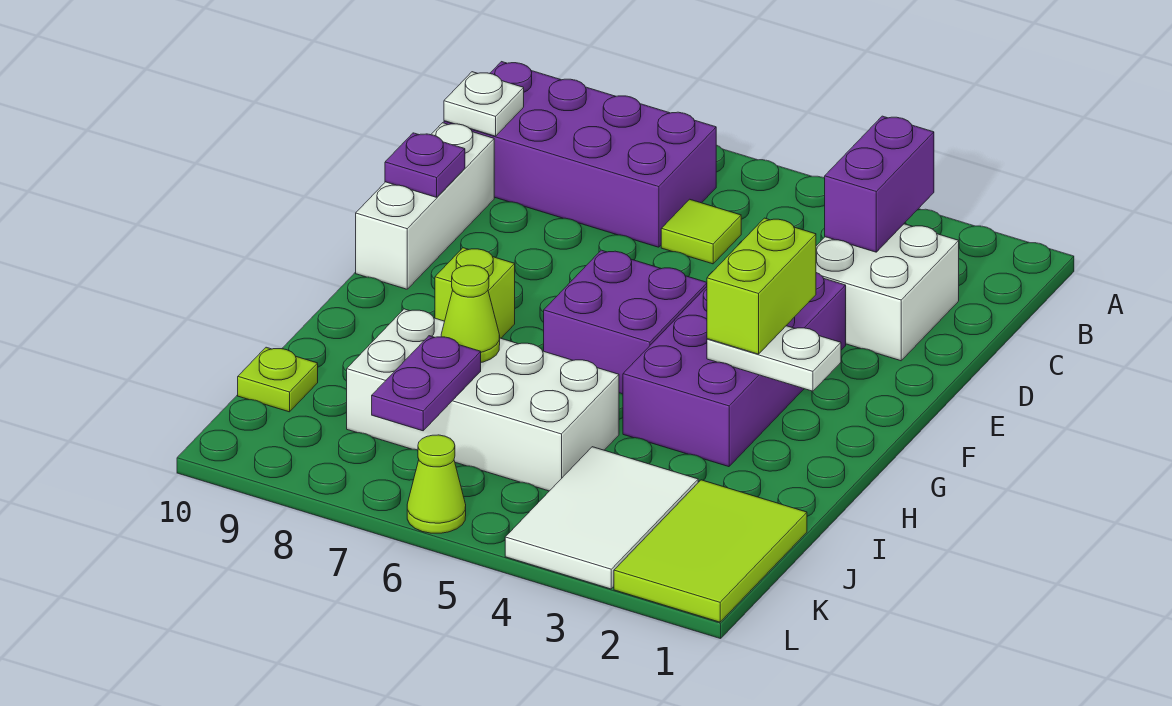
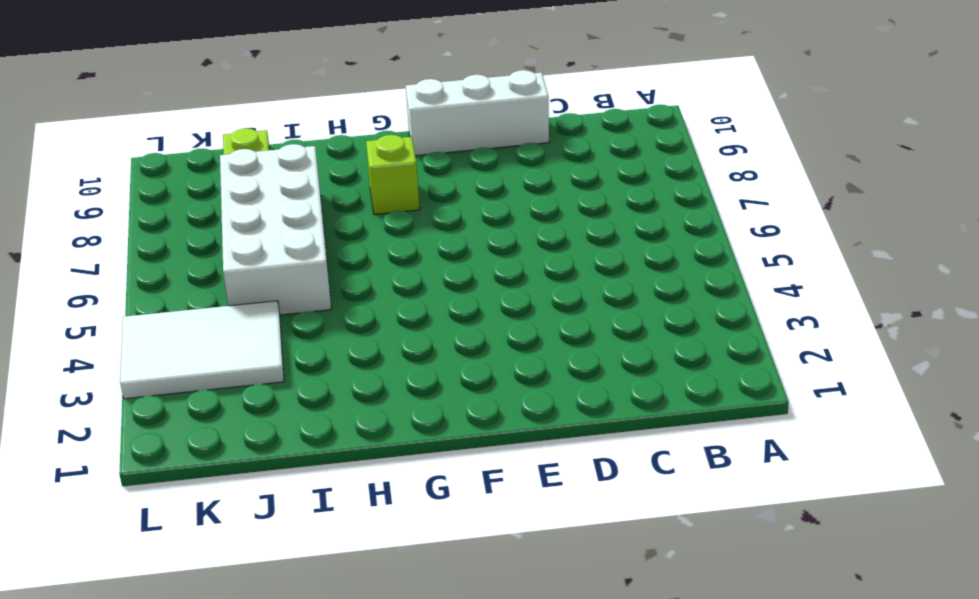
none -> purple 2x4 brick [444,62,716,247]
none -> white 2x2 brick [816,224,959,361]
none -> lime 1x1 tile [661,199,741,264]

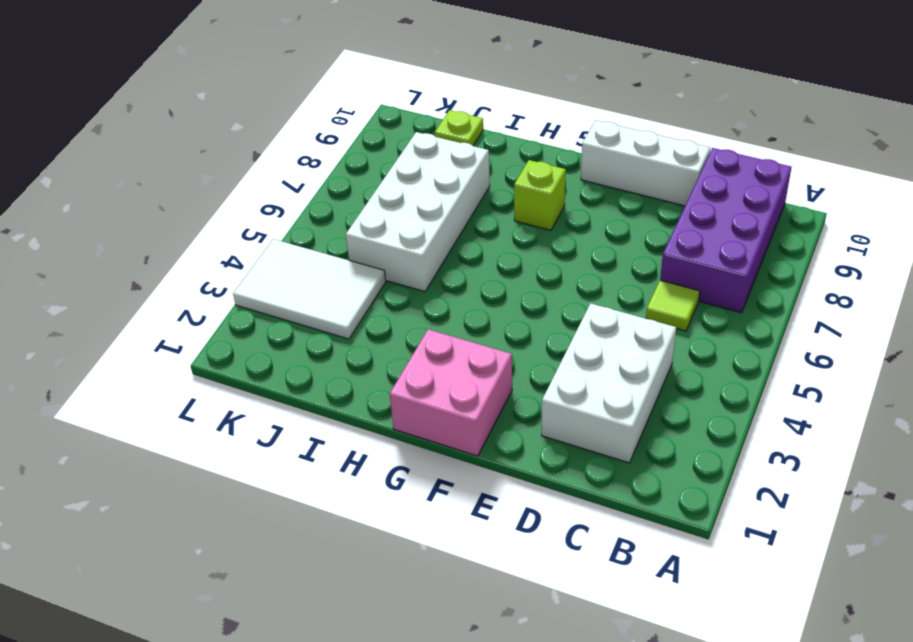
white 2x3 brick [542,303,676,463] -> white 2x2 brick [816,224,959,361]
pink 2x2 brick [390,329,512,456] -> none
none -> purple 2x4 brick [623,273,846,467]
none -> purple 2x2 brick [544,250,707,394]
none -> lime 2x3 tile [614,480,807,622]

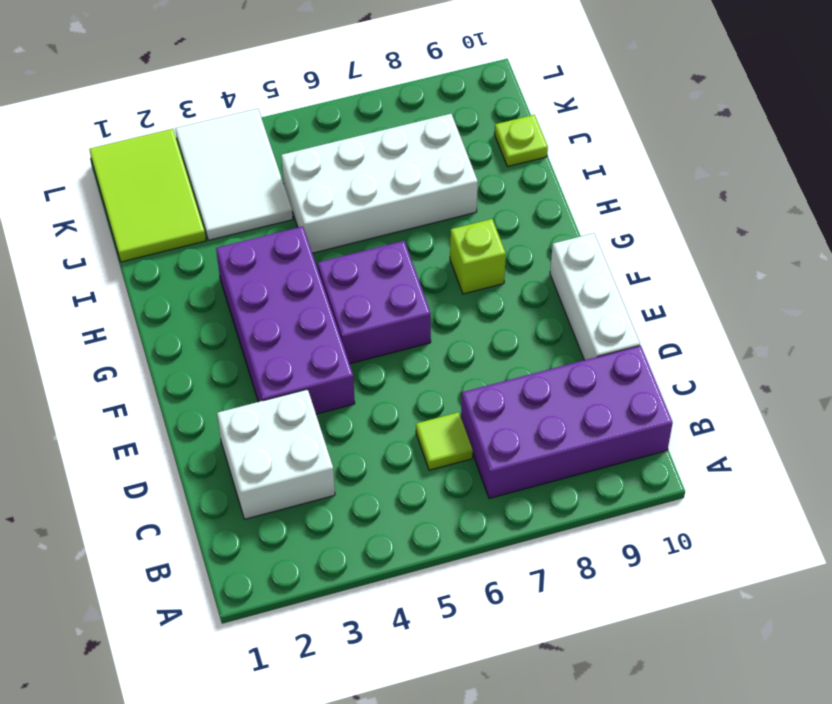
none -> lime 1x1 cone [407,435,466,533]
none -> purple 1x2 brick [825,116,934,252]
none -> white 1x1 plate [444,72,524,136]

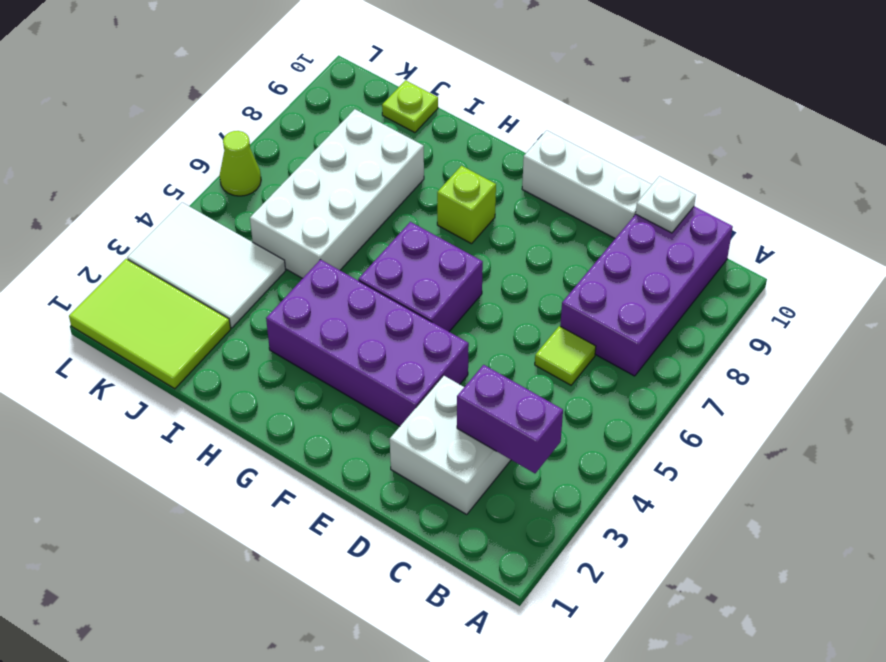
none -> purple 1x1 plate [385,133,465,197]
none -> white 1x2 plate [707,326,841,391]
none -> lime 1x1 cone [441,265,500,362]

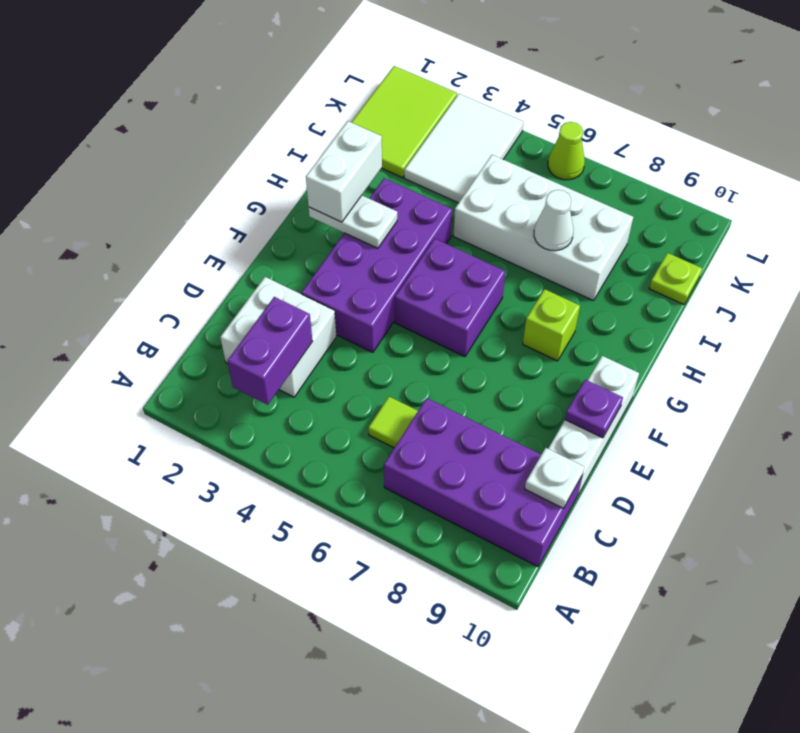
white 1x2 brick [306,121,382,222] -> none
white 1x1 cone [534,190,573,251] -> lime 1x1 cone [441,265,500,362]
none -> purple 1x2 plate [372,336,481,431]
none -> lime 1x2 brick [707,218,816,354]

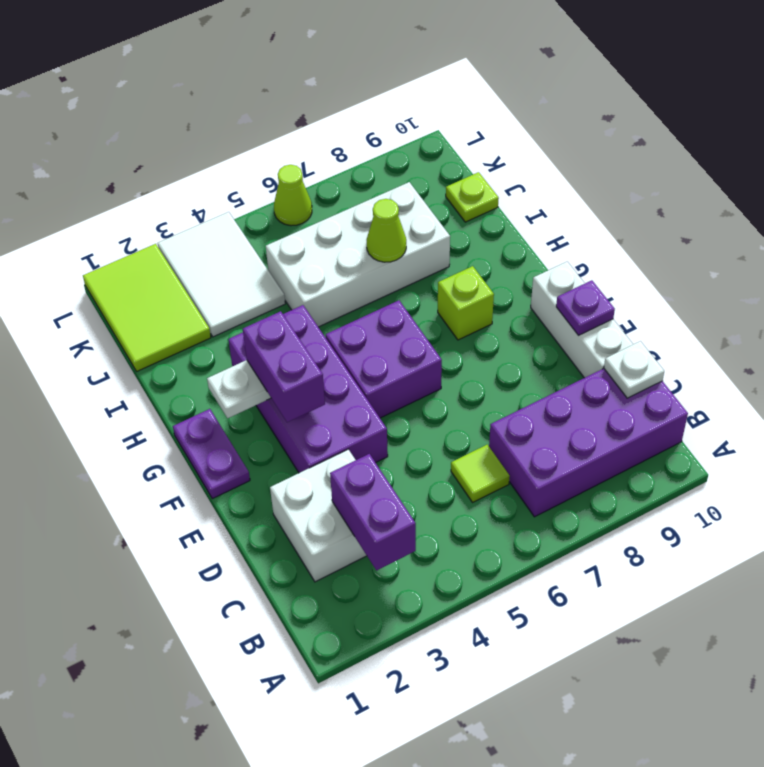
purple 1x2 plate [173,409,250,499] -> purple 1x2 plate moved to [372,336,481,431]
purple 1x2 brick [243,311,325,422] -> lime 1x2 brick [707,218,816,354]

